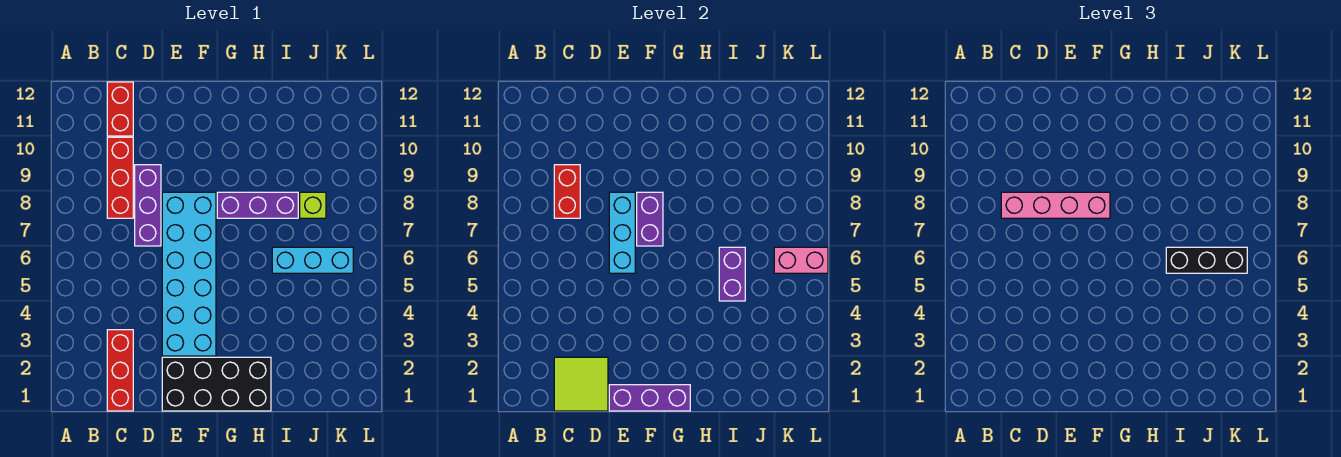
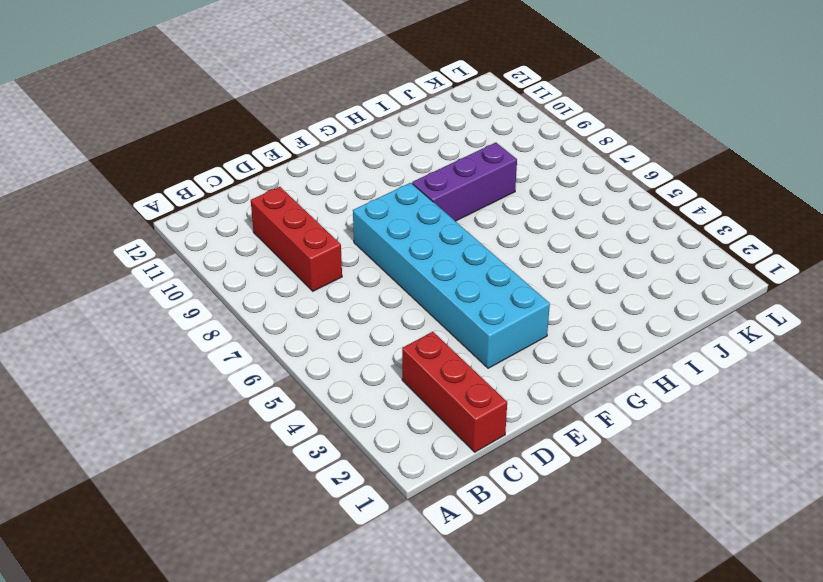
none -> red 1x2 brick [107,82,133,136]
none -> purple 1x3 brick [135,165,161,246]
none -> black 2x4 brick [162,357,271,411]

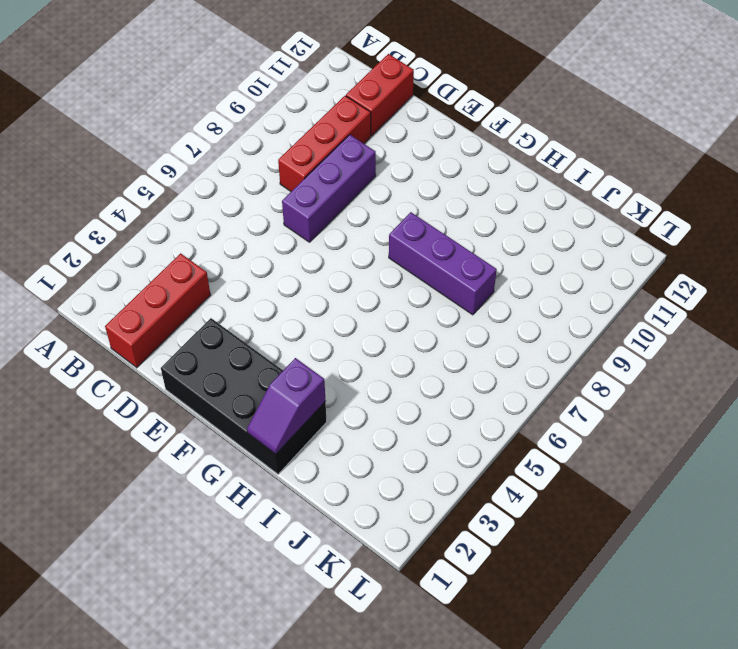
purple 1x2 slope [247,358,325,454] -> none
none -> cyan 2x6 brick [162,192,216,356]
none -> cyan 1x3 brick [272,247,353,273]
none -> lime 1x1 brick [300,192,326,218]

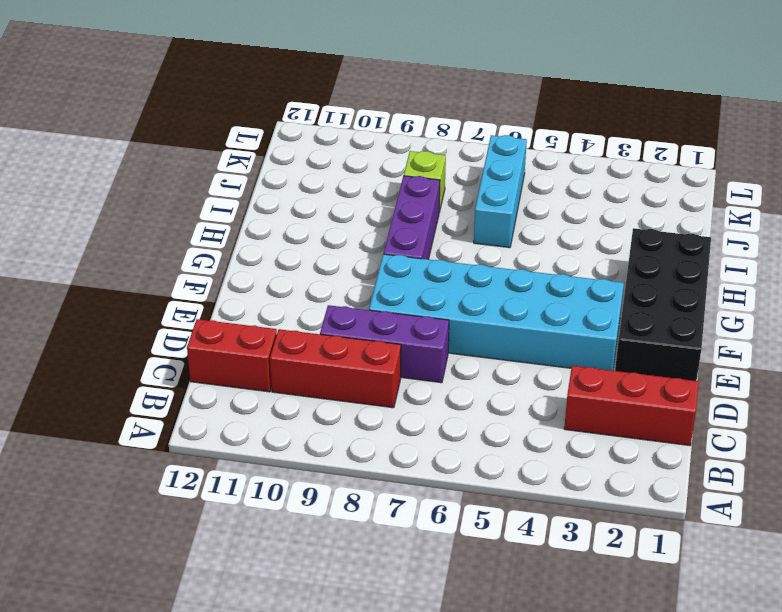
none -> lime 2x2 tile [554,357,608,411]
none -> red 1x2 brick [554,165,580,218]
none -> purple 1x3 brick [609,385,690,411]

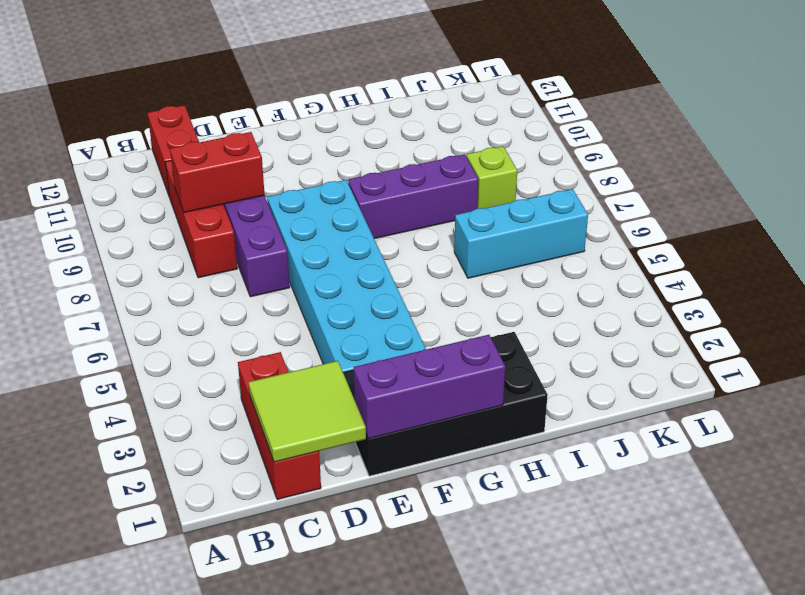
red 1x2 brick [170,132,265,212] -> red 1x2 brick turned to [554,165,580,218]
none -> cyan 1x3 brick [609,192,635,273]
none -> purple 1x2 brick [637,192,663,246]
none -> purple 1x2 brick [719,247,745,301]

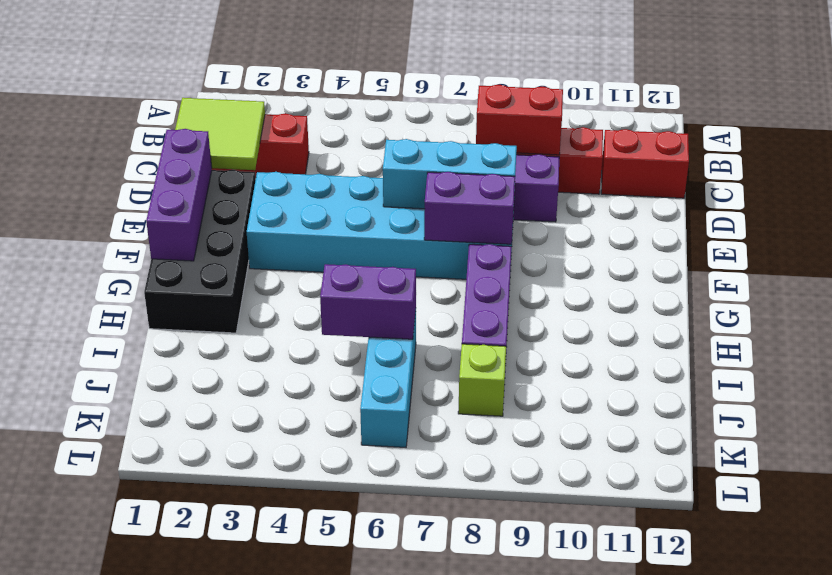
none -> pink 1x2 brick [774,247,828,273]
none -> pink 1x4 brick [1001,192,1110,218]
none -> black 1x3 brick [1166,247,1247,273]

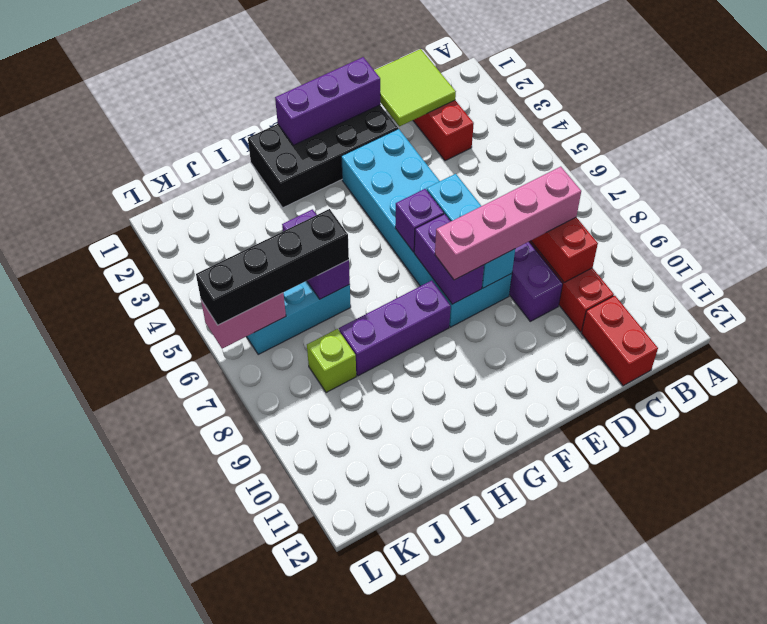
purple 1x1 brick [395,189,444,252] -> none
black 1x4 brick [196,209,349,325] -> black 1x3 brick [1166,247,1247,273]

